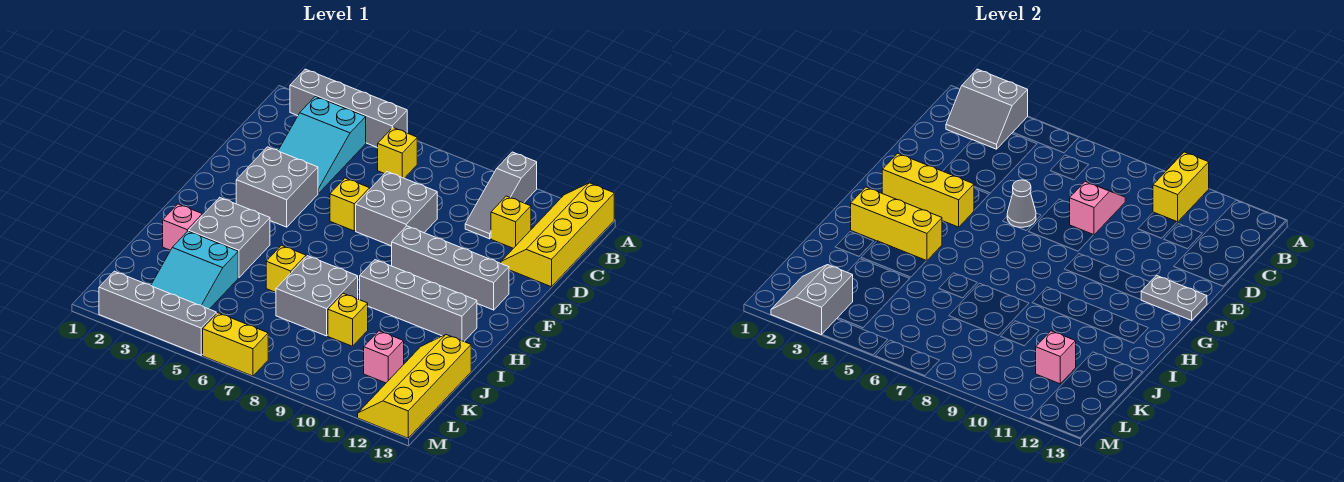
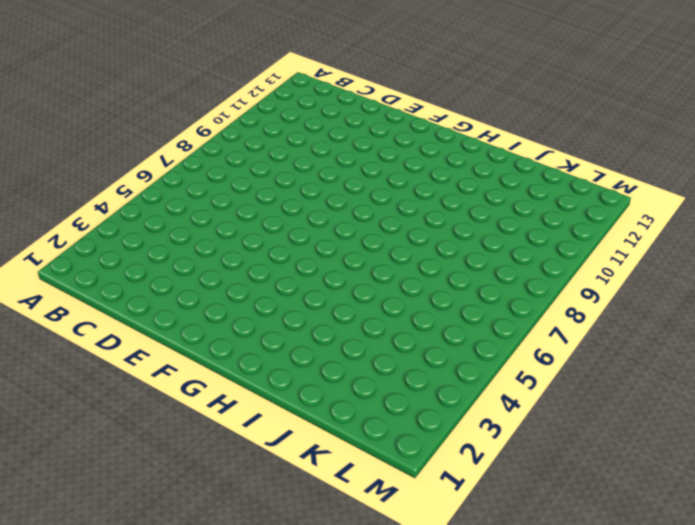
none -> grey 1x4 brick [290,69,407,148]
none -> grey 1x3 slope [465,152,537,239]
none -> yellow 2x4 slope [501,183,614,287]
none -> cyan 2x3 slope [278,96,366,193]

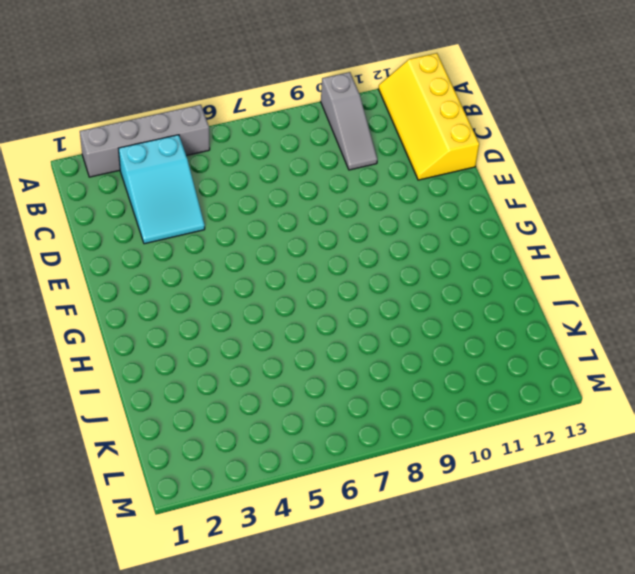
none -> yellow 1x1 brick [378,128,417,178]
none -> yellow 1x1 brick [491,196,531,248]
none -> grey 2x2 brick [356,172,437,246]
none -> grey 2x2 brick [236,147,318,227]

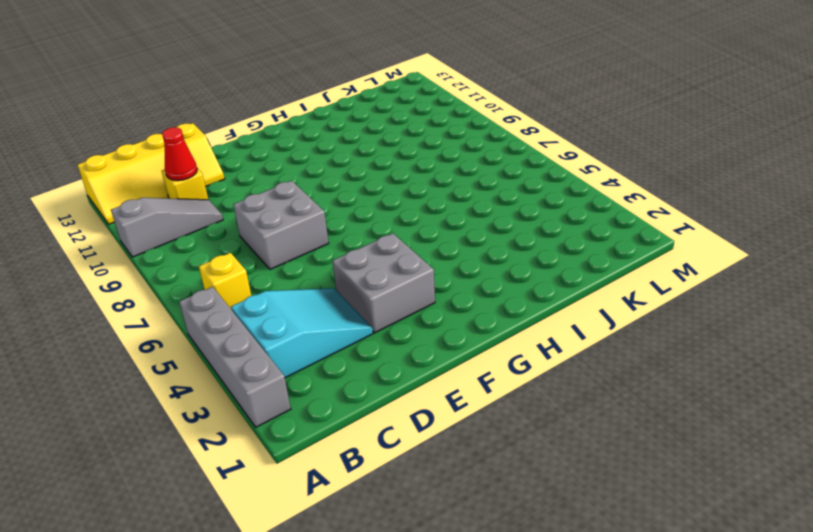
red 1x1 cone [162,127,197,181] -> none
none -> yellow 1x1 brick [330,178,370,231]
none -> grey 1x4 brick [392,226,509,310]
none -> grey 2x2 brick [189,198,270,278]
none -> grey 1x4 brick [360,260,477,341]

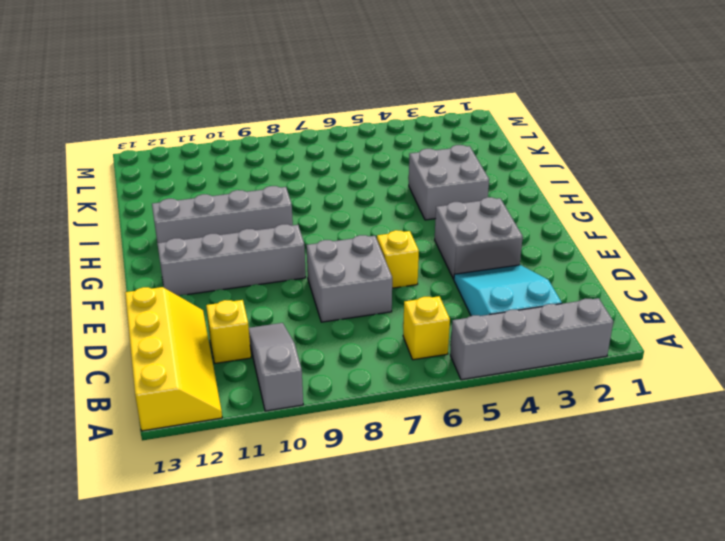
none -> pink 1x1 brick [163,204,202,250]
none -> yellow 1x1 brick [266,245,306,292]
none -> grey 2x2 brick [276,256,358,336]
none -> cyan 2x3 slope [151,231,238,309]

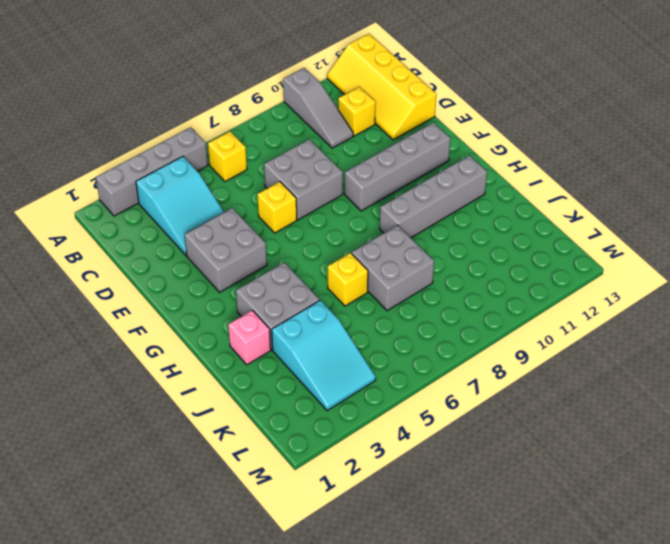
none -> yellow 1x1 brick [328,293,368,346]
none -> yellow 2x4 slope [358,335,471,438]
none -> pink 1x1 brick [364,331,404,383]
none -> grey 1x4 brick [99,271,216,355]

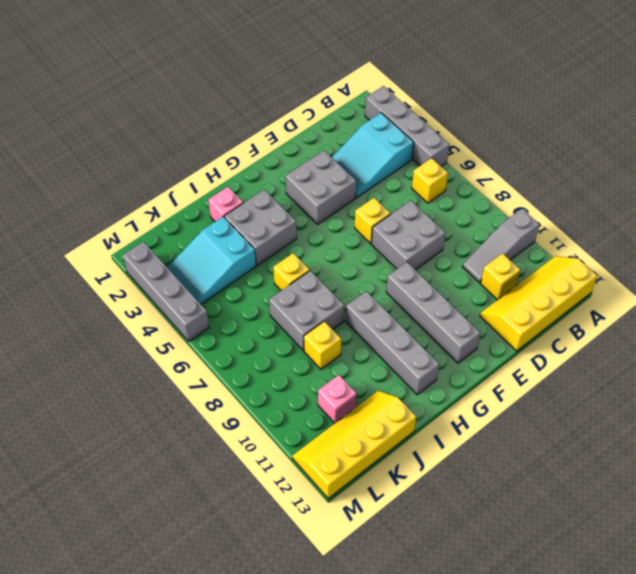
none -> yellow 1x2 brick [203,313,268,376]
none -> grey 2x2 slope [946,69,1028,149]
none -> yellow 1x2 brick [1153,152,1209,222]
none -> pink 1x2 slope [1070,182,1125,235]

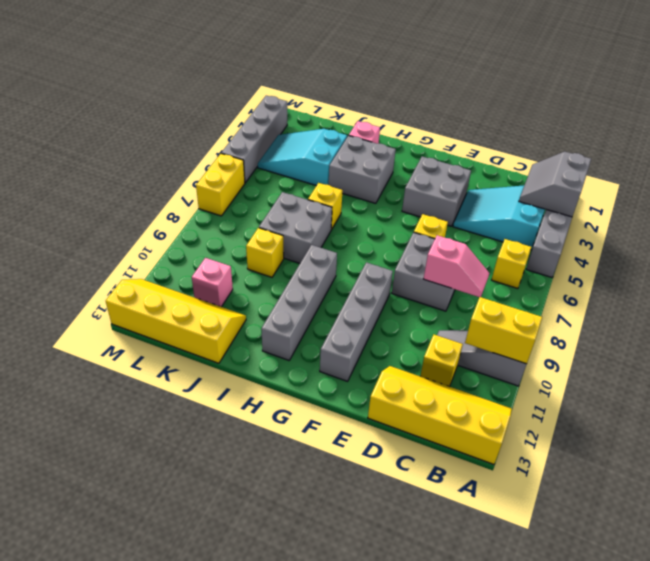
none -> grey 1x1 cone [1007,180,1036,227]
none -> yellow 1x3 brick [882,153,974,227]
none -> grey 1x2 plate [1141,276,1207,320]
none -> yellow 1x3 brick [851,187,942,261]

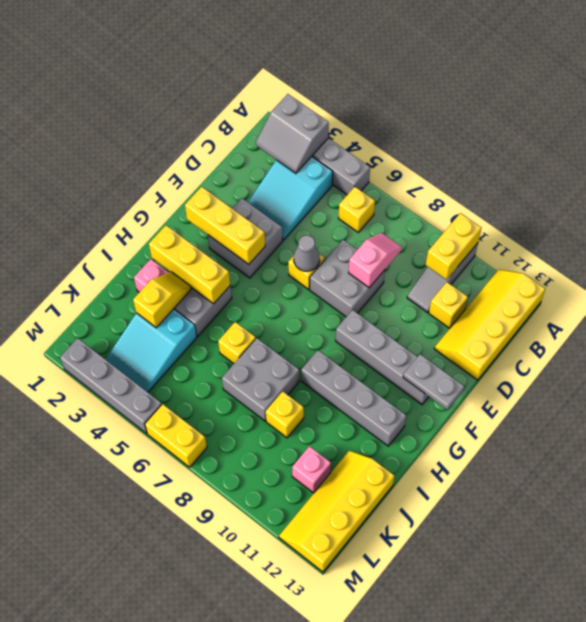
yellow 1x2 slope [133,272,191,328] -> none
none -> pink 1x1 brick [1036,331,1076,384]
none -> grey 2x2 slope [771,265,853,335]

